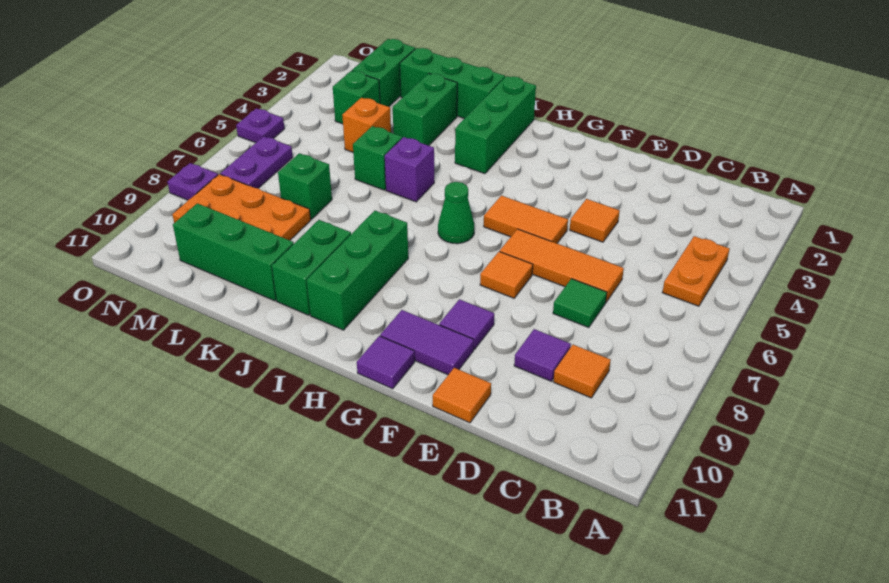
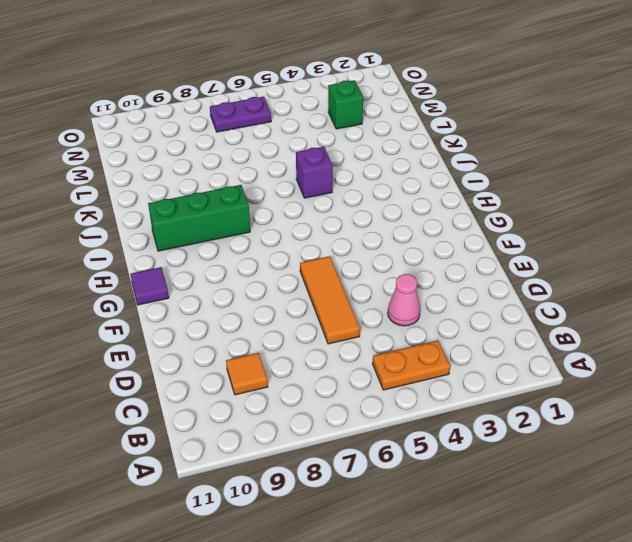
pink 1x1 cone [388,274,420,326] -> none
none -> green 1x1 tile [553,279,607,328]
none -> purple 1x1 tile [514,329,571,381]
none -> orange 1x1 tile [570,199,620,242]

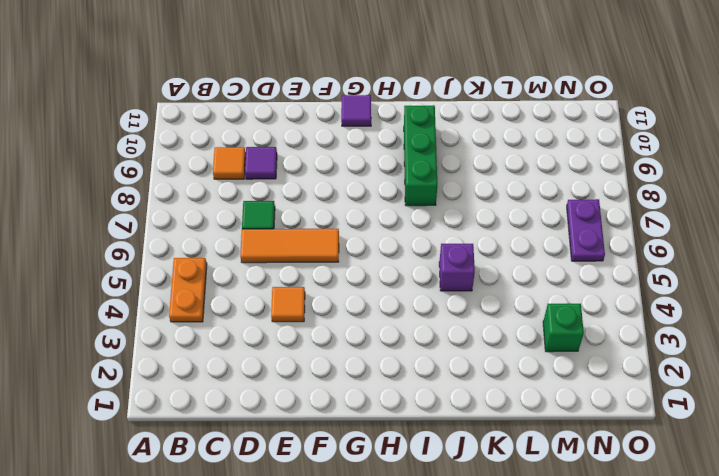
none -> orange 1x1 tile [433,368,491,423]
none -> orange 1x2 tile [484,196,568,243]
none -> orange 1x1 tile [480,252,533,298]

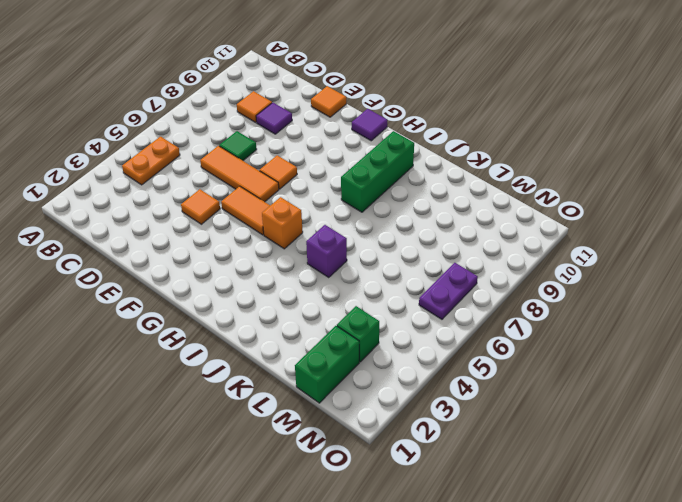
orange 1x1 brick [262,197,303,249] -> orange 1x1 brick moved to [342,98,391,152]
none -> purple 1x1 tile [439,299,494,350]
none -> purple 1x2 tile [380,310,474,375]
none -> green 1x1 cone [438,182,474,244]

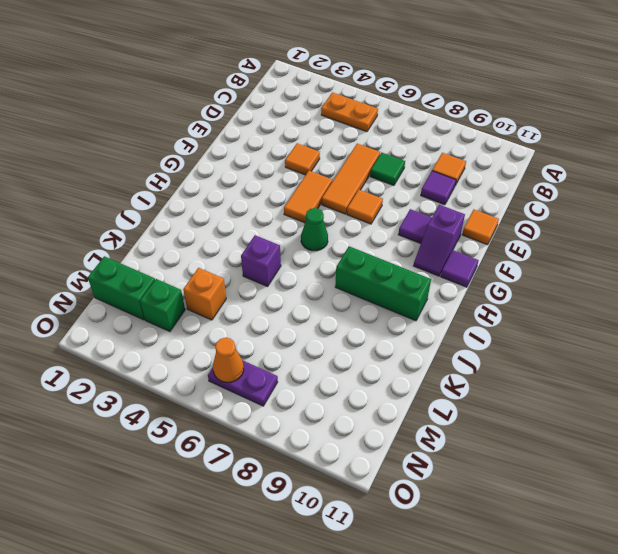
purple 1x2 slope [414,205,465,276] -> purple 1x2 tile [380,310,474,375]
orange 1x1 cone [213,338,244,382] -> none
none -> green 1x3 brick [455,76,536,174]
none -> green 1x3 brick [400,48,505,119]
none -> green 1x2 brick [272,220,351,315]

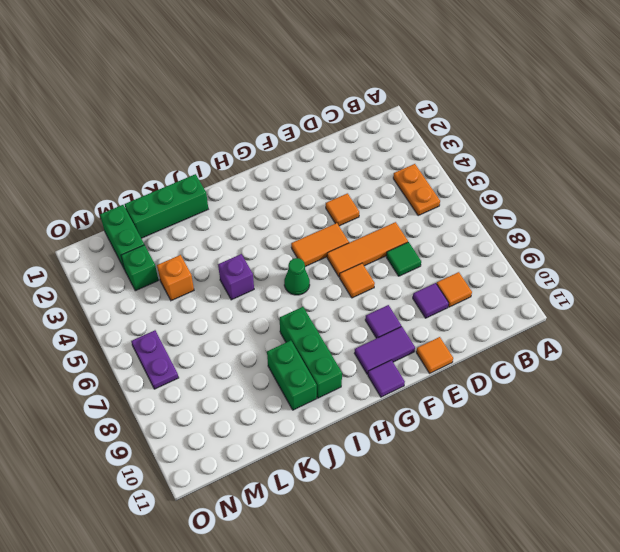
none -> green 1x3 brick [455,76,536,174]
none -> green 1x2 brick [393,73,457,146]
none -> green 1x1 brick [353,126,402,190]

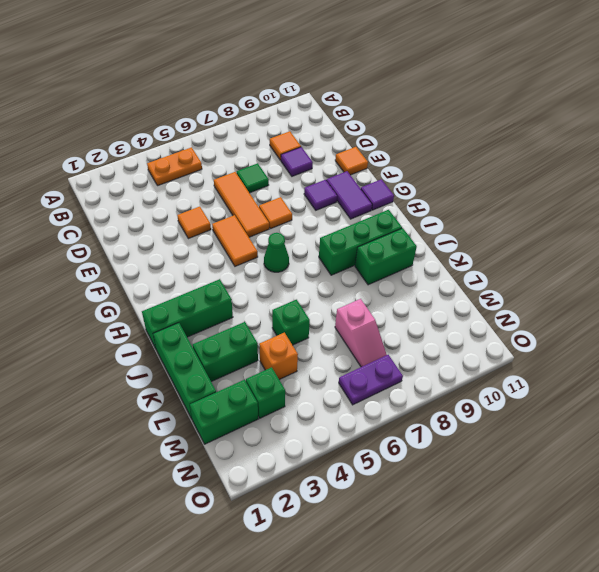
pink 1x2 slope [335,299,387,367] -> green 1x1 brick [278,153,332,219]
none -> purple 1x1 brick [385,137,434,202]
none -> green 1x3 brick [173,203,294,301]
none -> orange 2x3 plate [173,174,311,240]

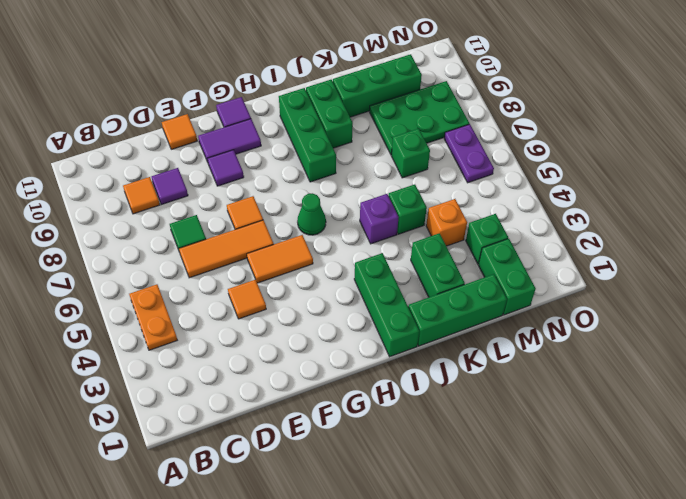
green 2x3 plate [369,81,469,155] -> orange 2x3 plate [173,174,311,240]
none -> purple 1x1 plate [236,108,284,143]
none -> purple 1x1 plate [168,163,218,200]

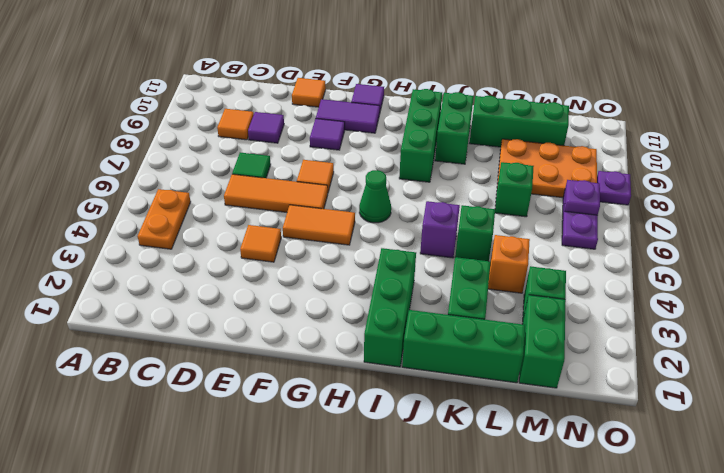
purple 1x1 plate [565,180,600,215] -> purple 1x1 plate moved to [236,108,284,143]

